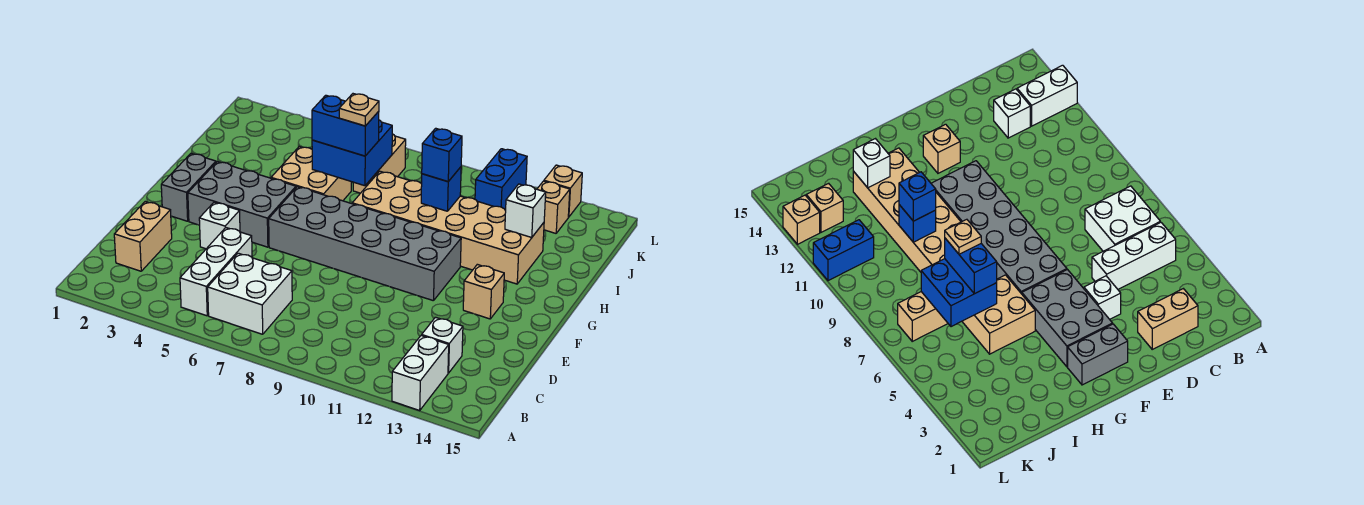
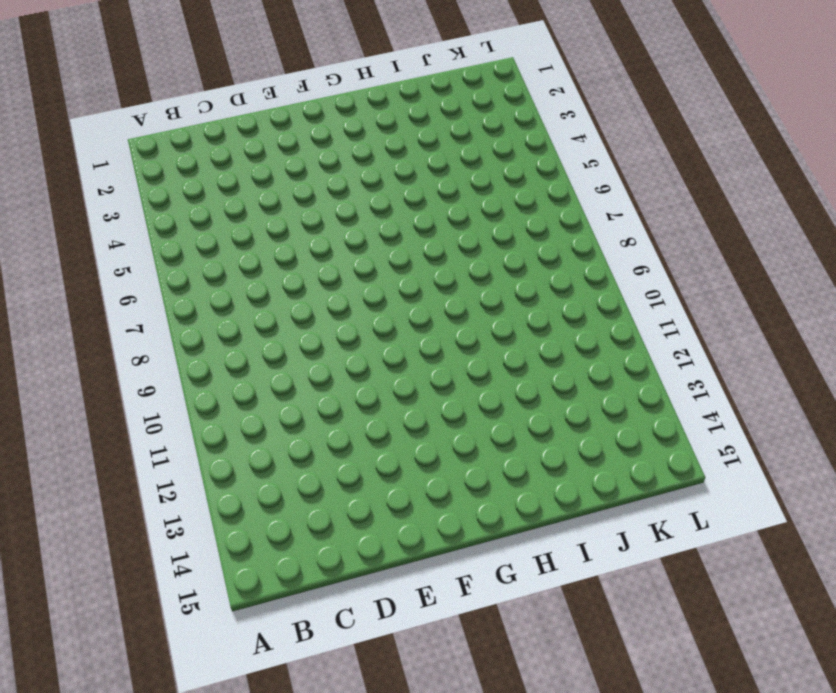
none -> white 1x2 brick [392,335,449,410]
none -> white 1x3 brick [180,228,252,316]
none -> white 2x2 brick [208,253,292,334]

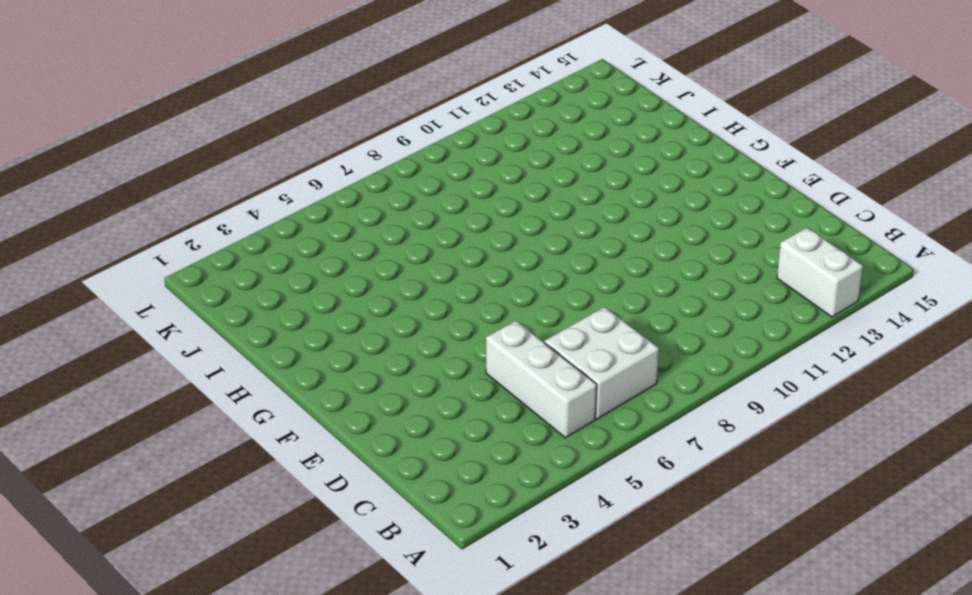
none -> tan 1x2 brick [114,202,172,271]
none -> white 1x1 brick [422,317,463,373]
none -> white 1x1 brick [199,202,240,249]

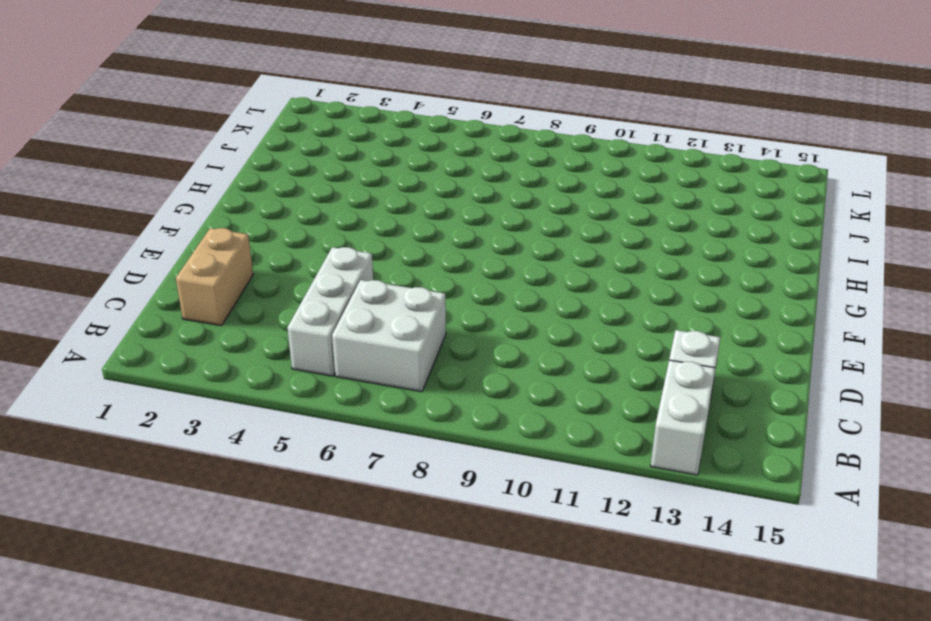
none -> white 1x1 brick [199,202,240,249]
none -> grey 1x2 brick [161,153,216,221]
none -> grey 2x3 brick [188,162,296,247]

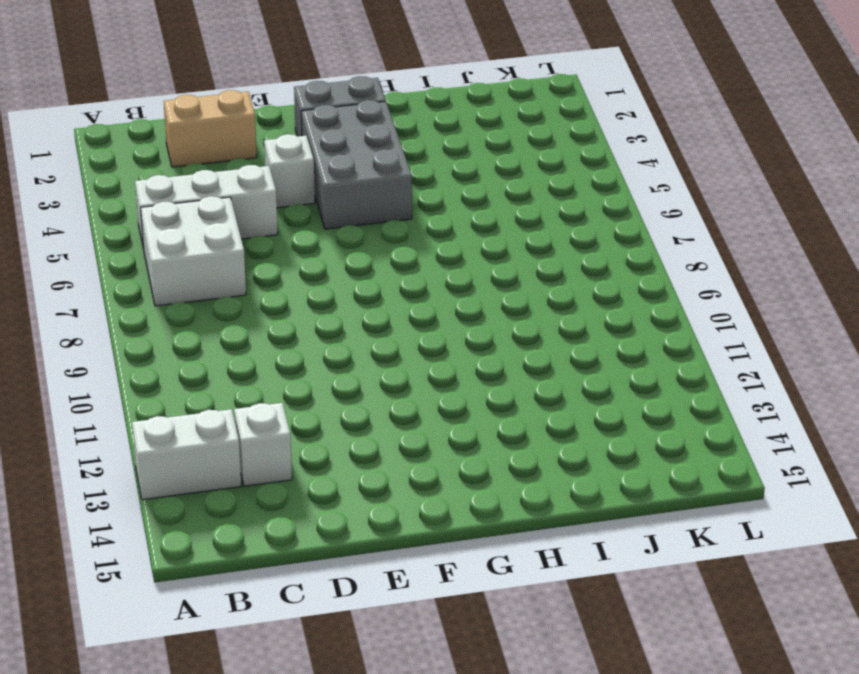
none -> grey 2x6 brick [269,187,461,301]
none -> tan 1x1 brick [463,264,504,319]
none -> tan 2x2 brick [271,147,351,201]

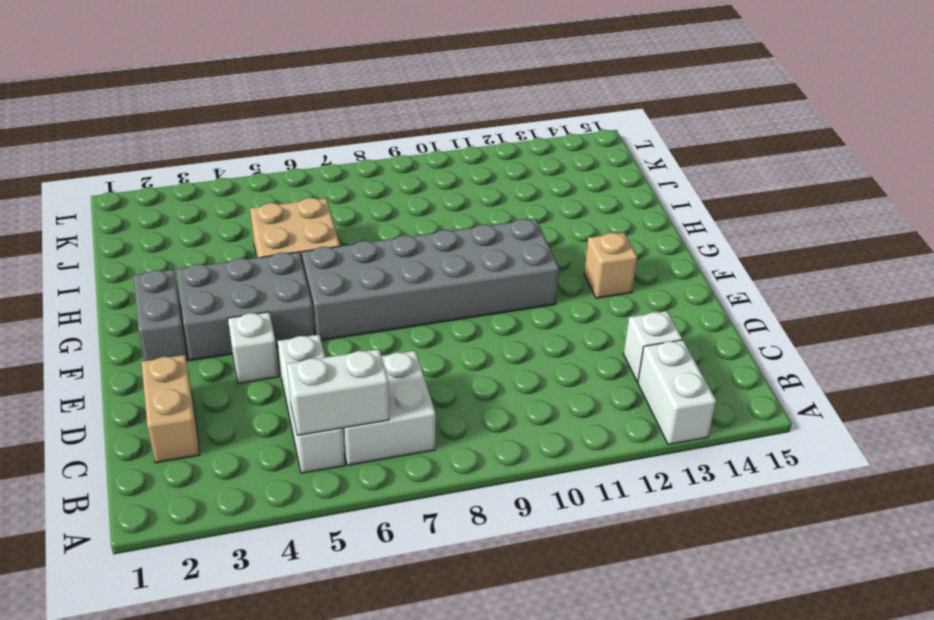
white 1x2 brick [287,349,389,435] -> none
none -> tan 2x6 brick [352,171,544,284]
none -> tan 1x2 brick [353,134,406,193]
none -> blue 1x2 brick [475,149,527,210]

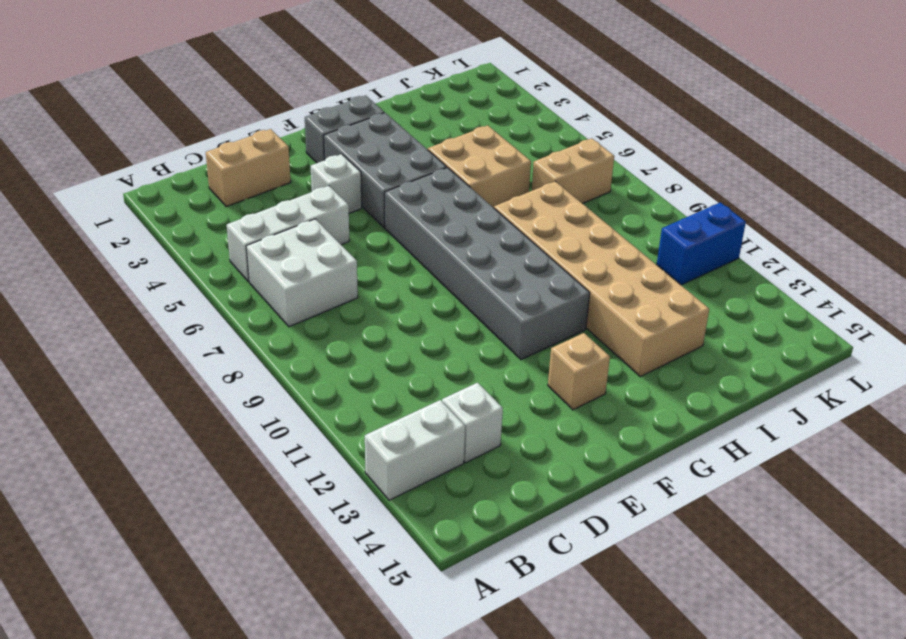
none -> tan 1x1 brick [537,181,570,233]
none -> tan 1x1 brick [544,165,582,217]
none -> blue 2x2 brick [312,120,392,186]

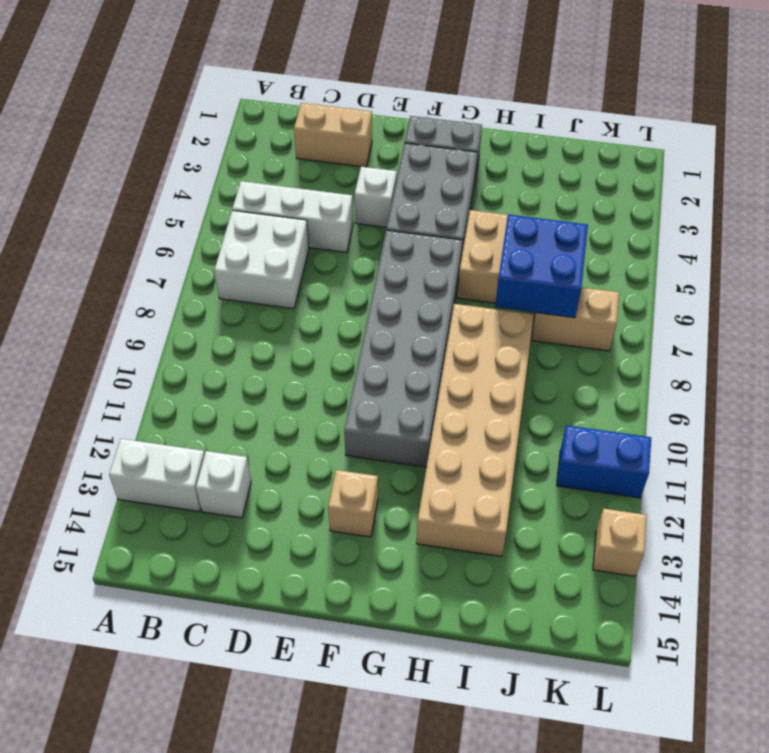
none -> tan 1x1 brick [537,181,570,233]
none -> blue 1x1 brick [421,167,461,211]
none -> white 1x1 brick [505,184,546,237]

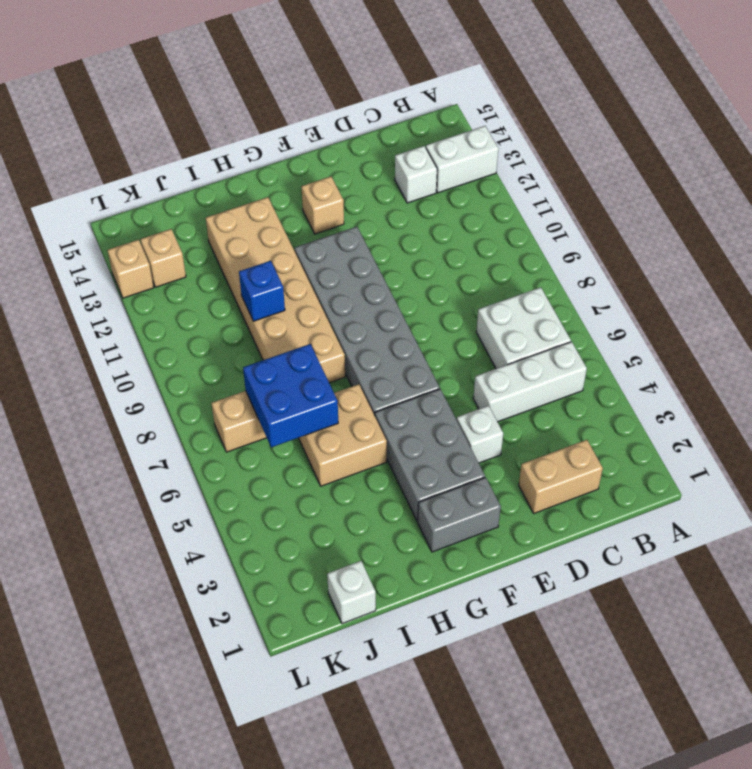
white 1x1 brick [327,561,376,624] -> white 1x1 brick moved to [505,184,546,237]
none -> blue 1x2 brick [475,149,527,210]
none -> blue 1x2 brick [312,95,379,156]
none -> blue 1x1 brick [422,128,462,182]

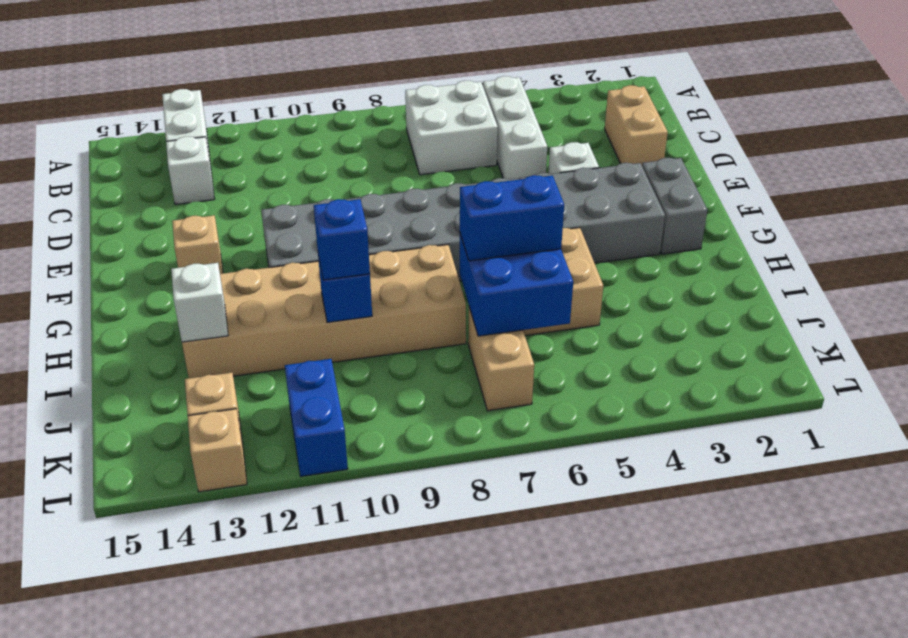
none -> tan 1x1 plate [339,94,379,126]

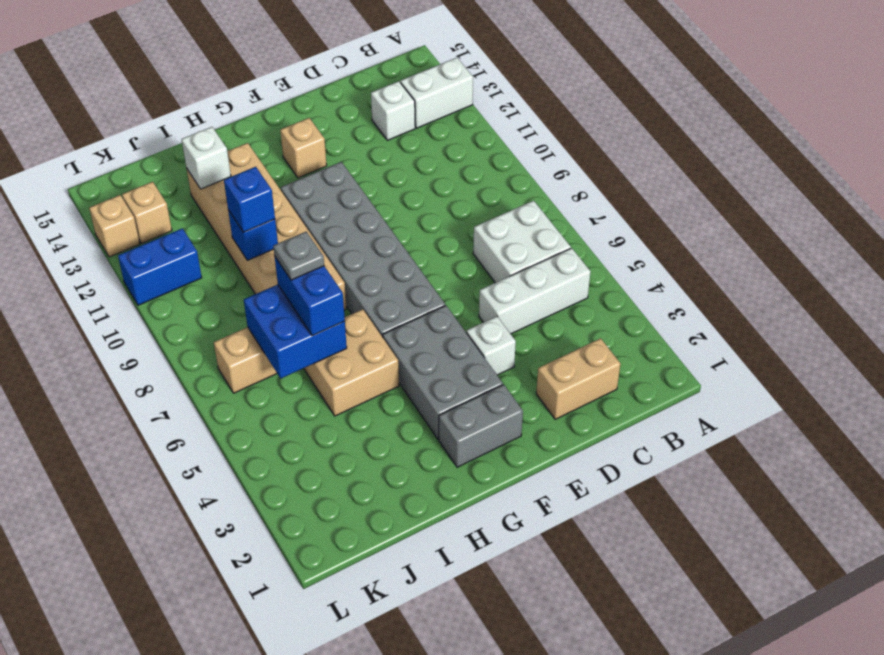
grey 1x1 plate [273,232,324,280] -> tan 1x1 plate [339,94,379,126]

